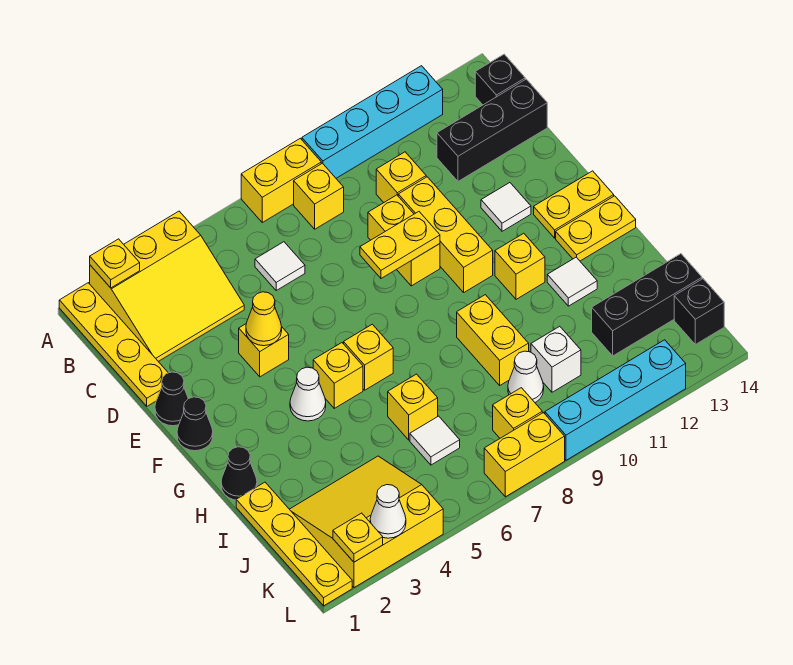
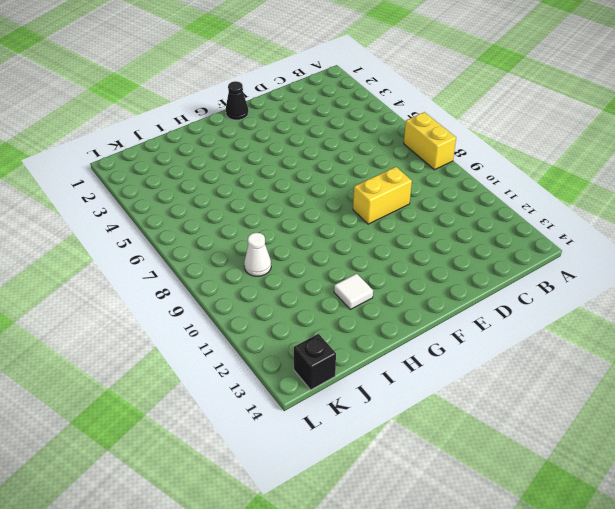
none -> yellow 1x4 plate [59,283,168,406]
none -> yellow 3x3 slope [90,211,244,361]
none -> cyan 1x4 brick [302,66,443,178]
none -> yellow 1x1 brick [294,163,344,229]

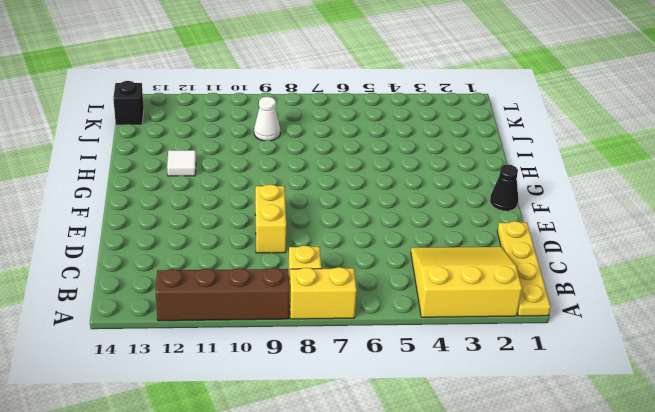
brown 1x4 brick [156,268,290,321] -> cyan 1x4 brick [302,66,443,178]
none -> black 1x1 brick [475,54,525,105]
none -> white 1x1 tile [255,242,305,290]
none -> yellow 1x1 brick [376,152,426,202]
none -> black 1x3 brick [437,79,547,181]

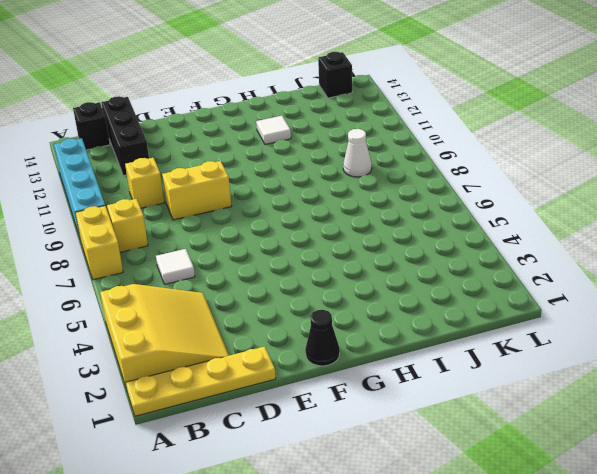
none -> yellow 1x3 brick [398,177,493,292]
none -> black 1x1 cone [155,372,188,426]
none -> yellow 1x1 brick [239,324,289,377]
none -> white 1x1 tile [481,183,531,231]

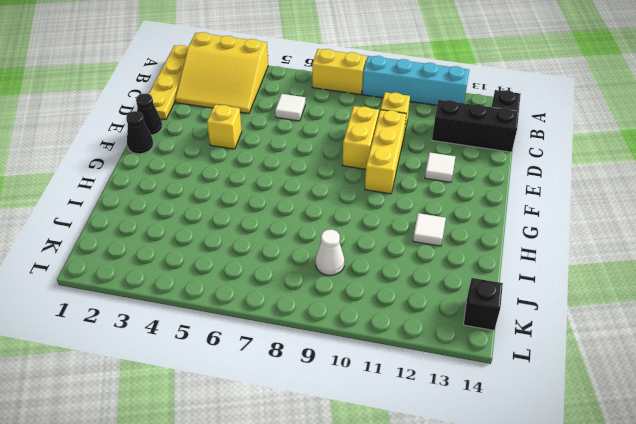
none -> yellow 1x1 brick [294,163,344,229]
none -> yellow 1x2 plate [534,171,614,238]
none -> white 1x1 cone [290,367,326,421]
none -> yellow 1x1 brick [313,343,363,408]

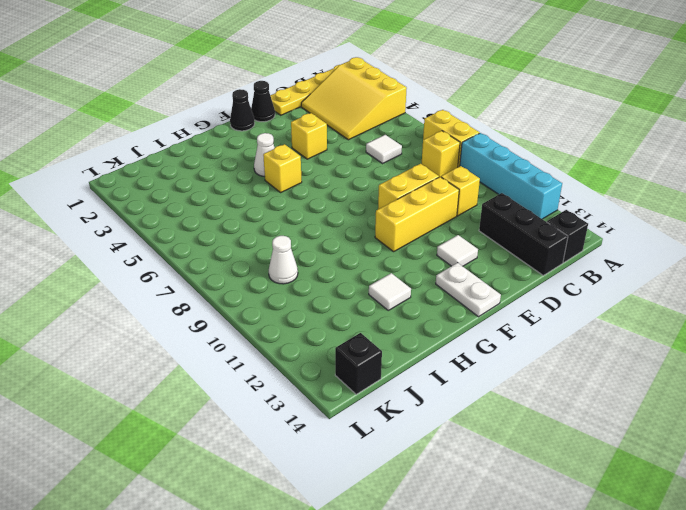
white 1x2 plate [436,263,501,317] -> yellow 1x2 plate [534,171,614,238]
none -> yellow 1x1 brick [344,324,393,390]
none -> yellow 1x1 brick [495,233,545,299]
none -> yellow 1x2 plate [556,196,636,261]
none -> black 1x1 cone [221,447,257,500]

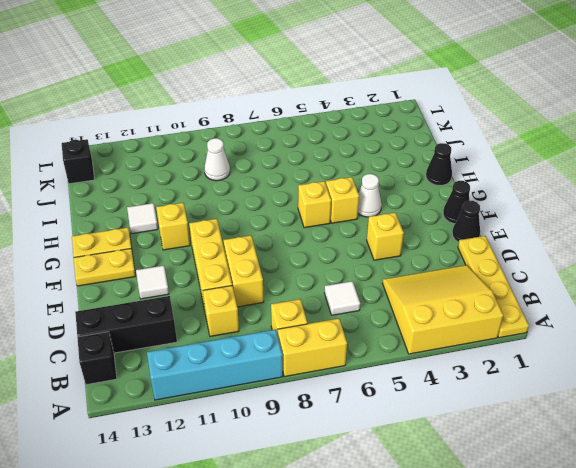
none -> yellow 1x2 brick [457,295,529,385]
none -> yellow 1x4 plate [236,482,352,606]
none -> yellow 1x1 brick [388,374,438,440]
none -> yellow 3x3 slope [290,456,443,588]

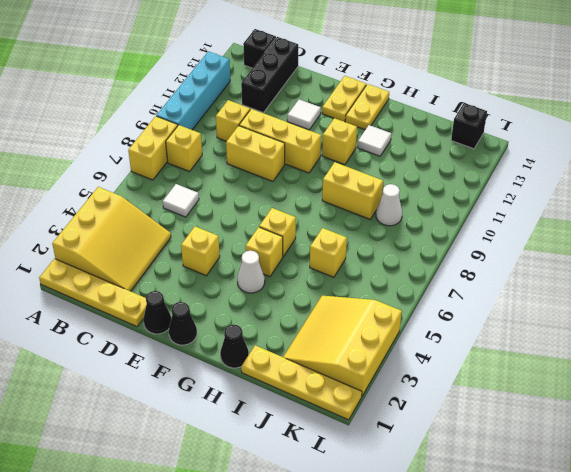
none -> white 1x1 tile [410,416,460,465]
none -> white 1x1 brick [531,326,581,392]
none -> black 1x3 brick [592,254,702,356]
none -> yellow 1x1 brick [493,388,542,438]

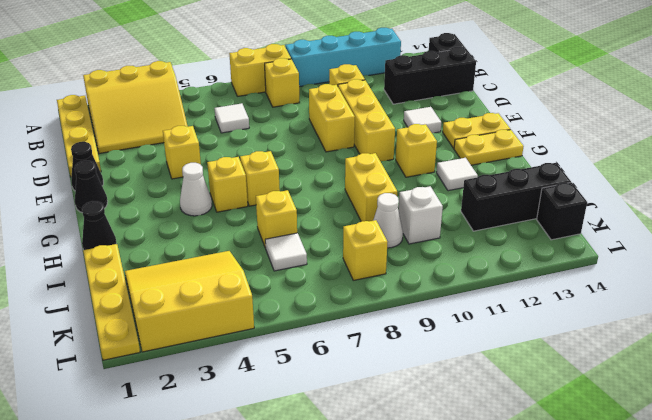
none -> yellow 1x2 brick [484,413,565,497]
none -> cyan 1x4 brick [545,340,686,460]
none -> yellow 1x1 plate [90,239,140,288]
none -> yellow 1x1 cone [246,292,282,346]

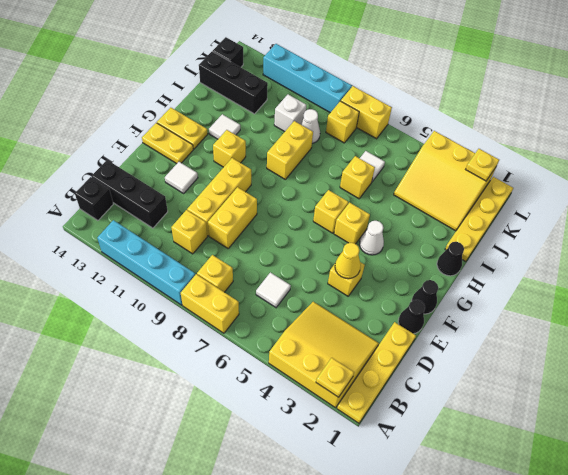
none -> yellow 1x2 plate [360,212,440,278]
none -> white 1x1 cone [370,485,406,538]

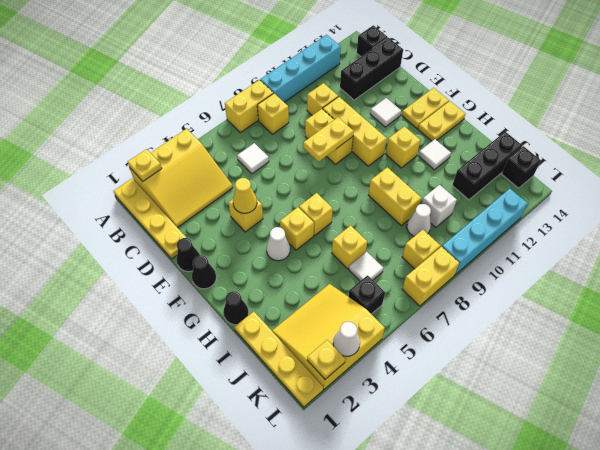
black 1x1 brick [348,275,385,314] -> none

